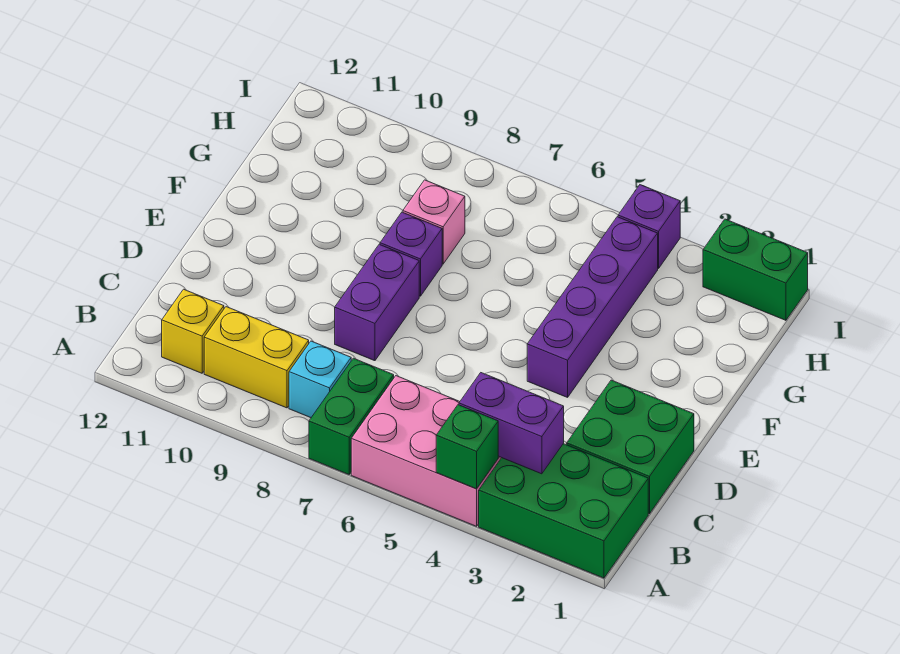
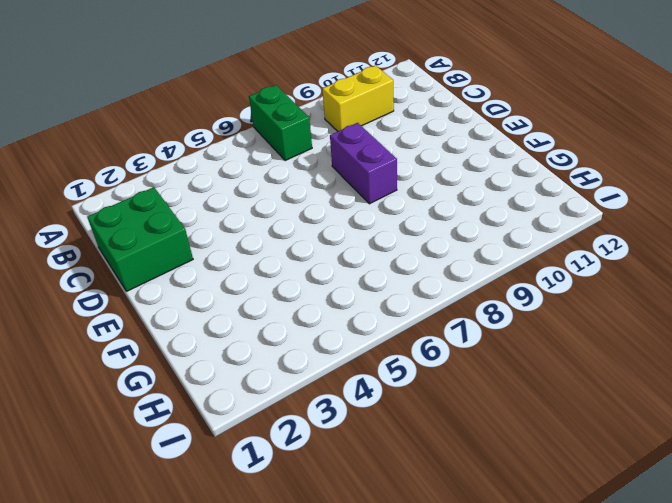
none -> green 2x3 brick [479,444,648,578]
none -> pink 2x3 brick [351,376,501,526]
none -> cyan 1x1 brick [289,341,351,418]

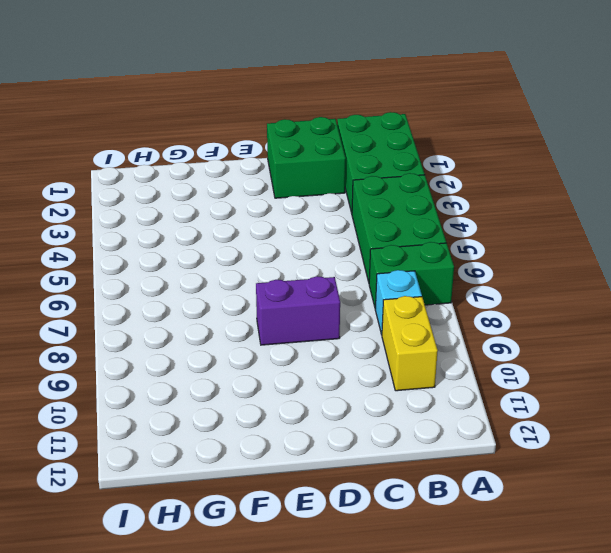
green 2x3 brick [352,173,446,282] -> pink 2x3 brick [351,376,501,526]
none -> yellow 1x1 brick [162,289,224,373]
none -> purple 1x4 brick [527,217,658,397]
none -> purple 1x1 brick [380,212,442,296]

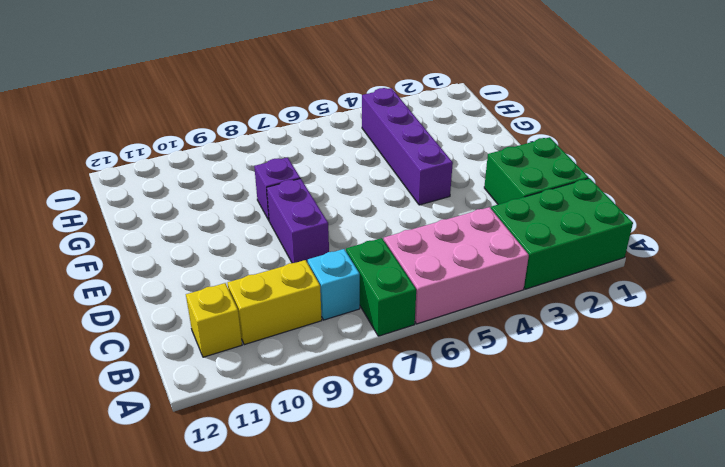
none -> pink 1x1 brick [403,180,465,264]
none -> green 1x2 brick [703,219,808,320]
none -> purple 1x1 brick [618,185,680,269]

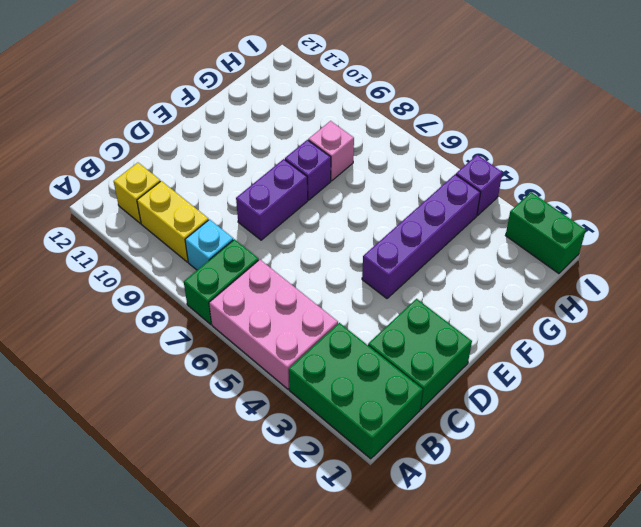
none -> green 1x1 brick [436,405,498,489]
none -> purple 1x2 brick [459,373,564,474]

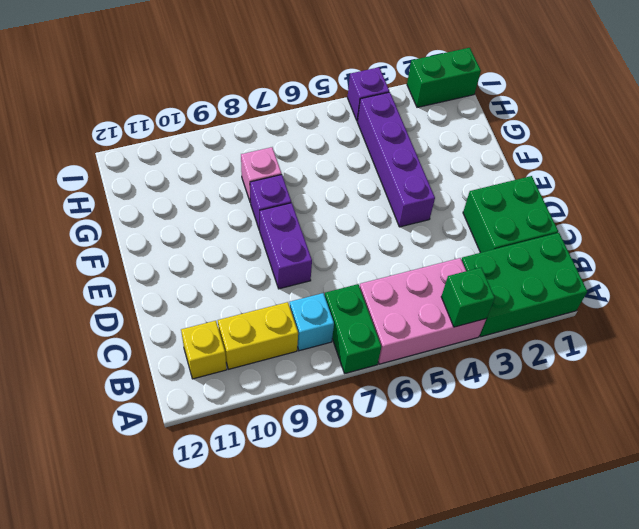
none -> purple 1x2 brick [459,373,564,474]

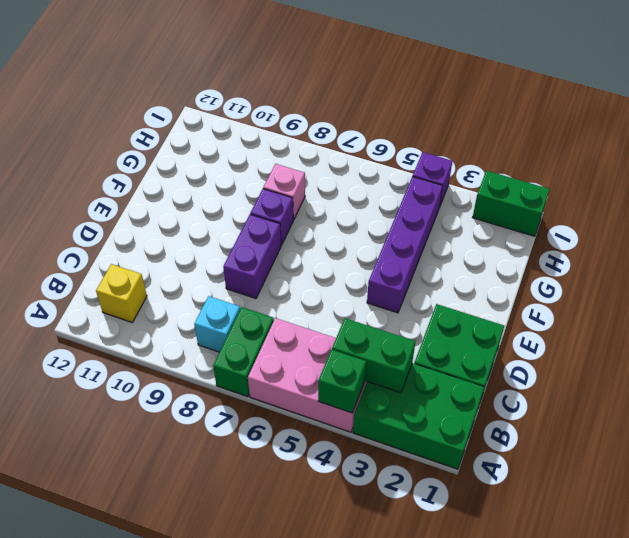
green 1x2 brick [332,318,416,393] -> purple 1x2 brick [459,373,564,474]
none -> yellow 1x2 brick [204,307,309,408]

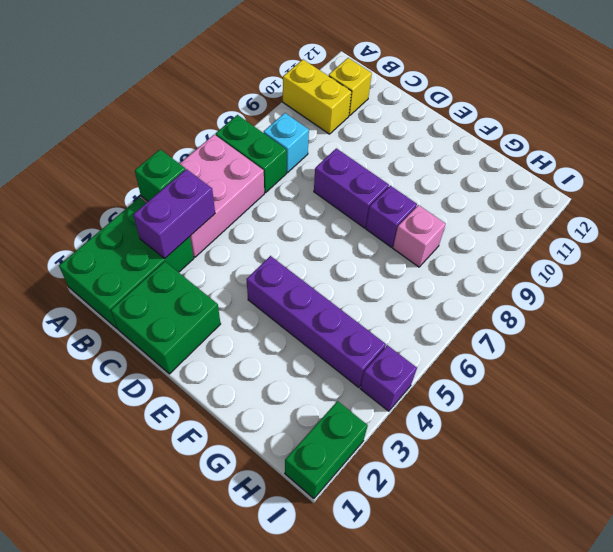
yellow 1x2 brick [283,60,351,134] -> yellow 1x2 brick turned to [204,307,309,408]

